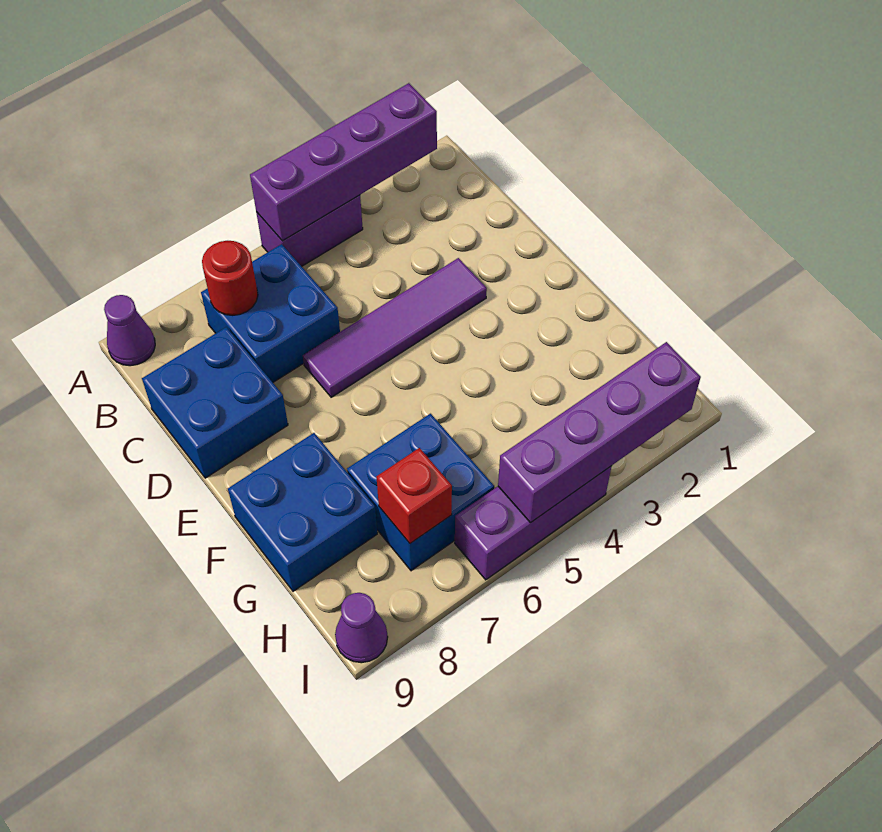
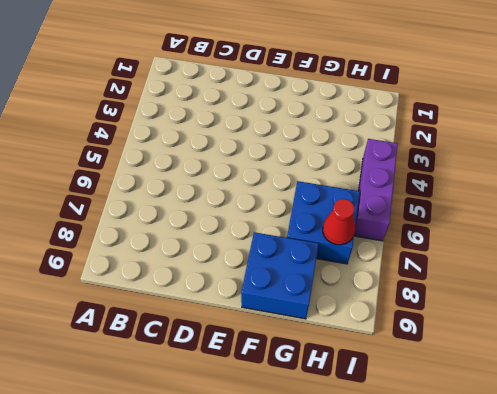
red 1x1 cone [323,199,355,245] -> red 1x1 brick [377,448,452,543]
none -> purple 1x2 brick [256,195,363,266]
none -> purple 1x1 cone [104,295,155,366]
none -> blue 2x2 brick [201,244,340,382]

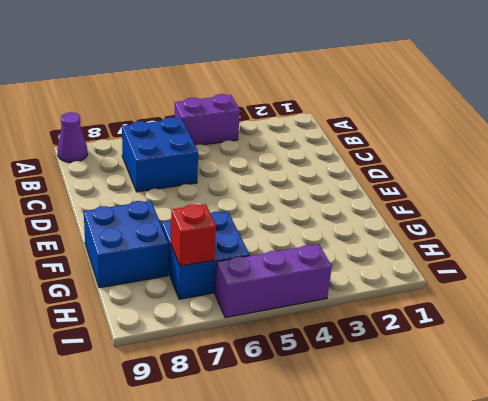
none -> blue 2x2 brick [142,327,288,478]
none -> purple 1x4 tile [303,258,487,397]
none -> purple 1x1 cone [335,593,388,663]

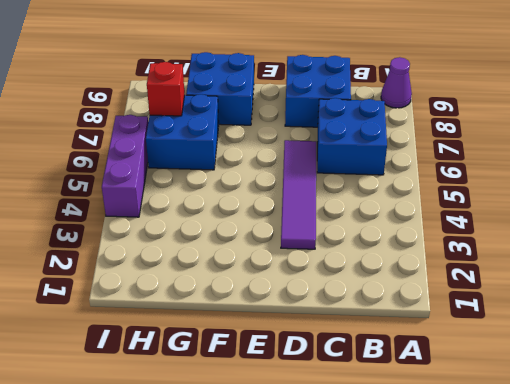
none -> purple 1x2 brick [256,195,363,266]
none -> purple 1x1 cone [335,593,388,663]
none -> purple 1x4 brick [250,83,437,241]

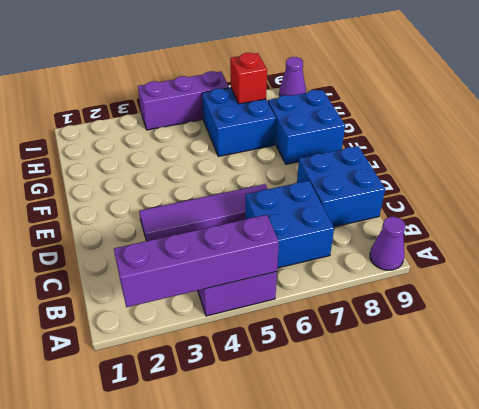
none -> red 1x1 round brick [202,241,258,315]
none -> purple 1x4 brick [498,342,701,523]

